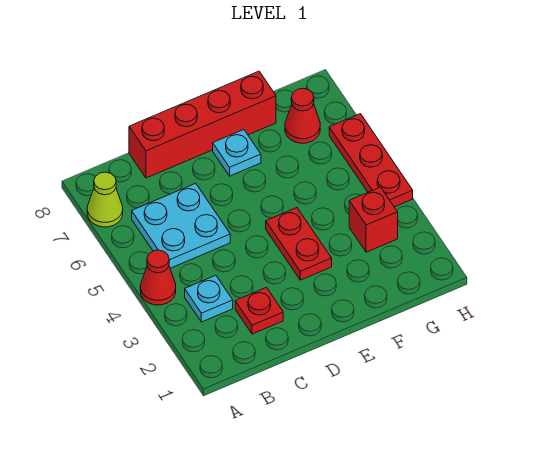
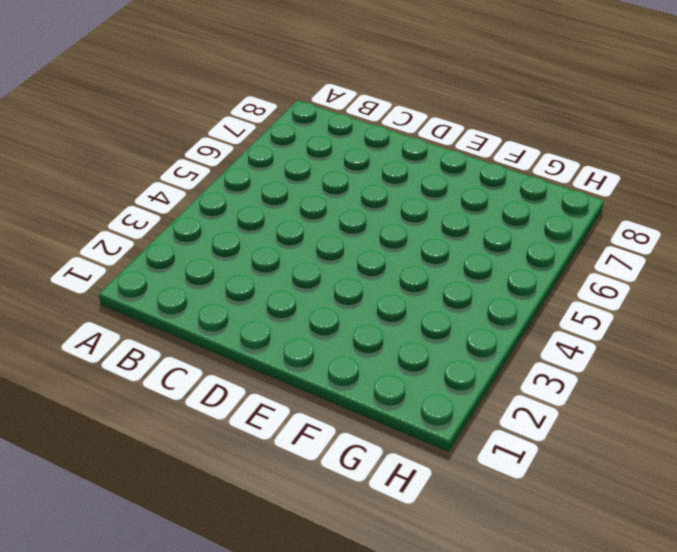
none -> red 1x1 cone [140,250,176,305]
none -> lime 1x1 cone [87,172,123,227]

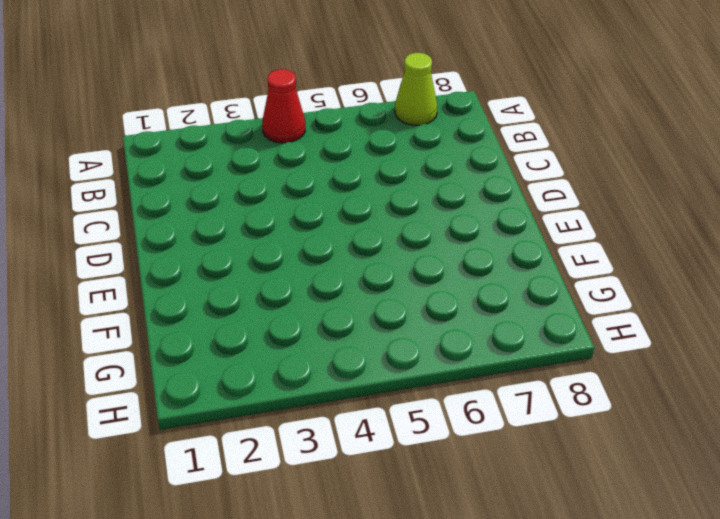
none -> cyan 1x1 plate [185,275,233,322]
none -> cyan 2x2 plate [132,183,230,268]

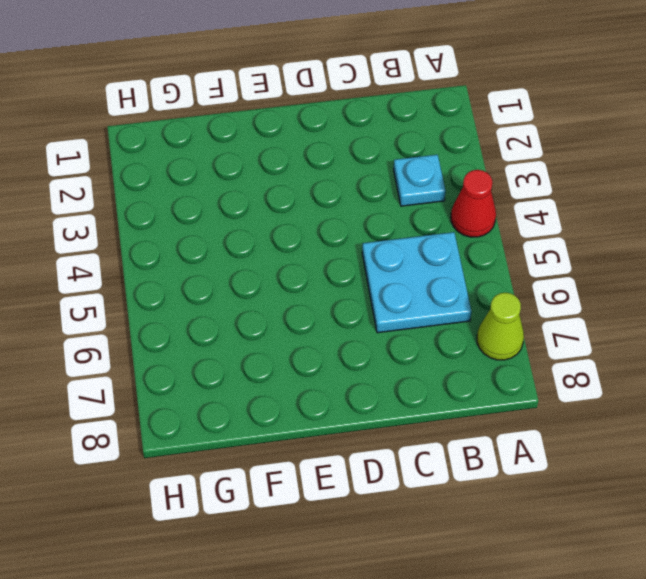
none -> red 1x1 plate [235,287,283,334]
none -> red 1x4 brick [129,71,276,178]

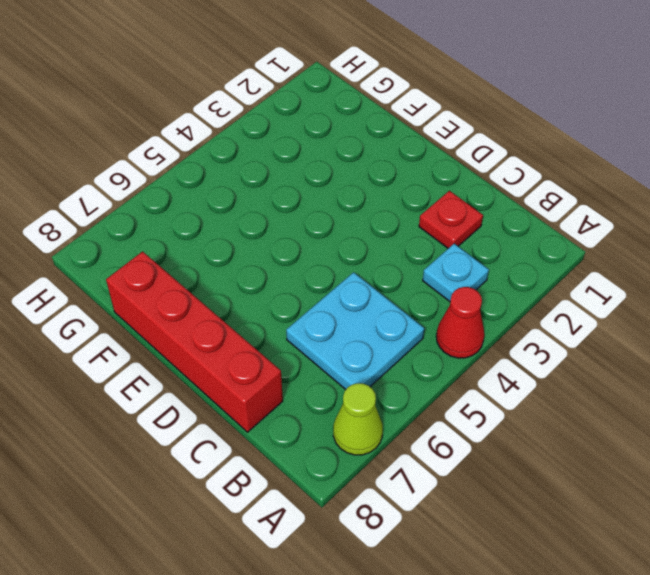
none -> red 1x2 plate [266,208,332,280]
none -> cyan 1x1 plate [213,130,261,176]

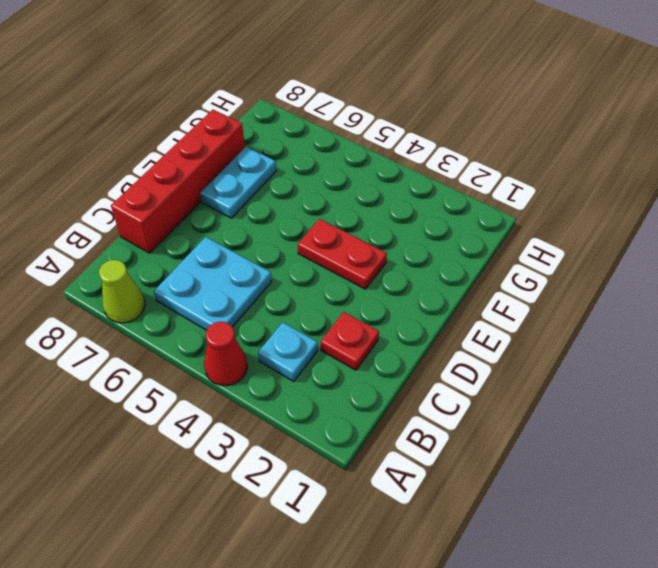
cyan 1x2 plate [200,147,276,218] -> cyan 1x1 plate [213,130,261,176]
none -> red 1x1 brick [349,187,398,252]
none -> red 1x1 cone [285,88,320,143]

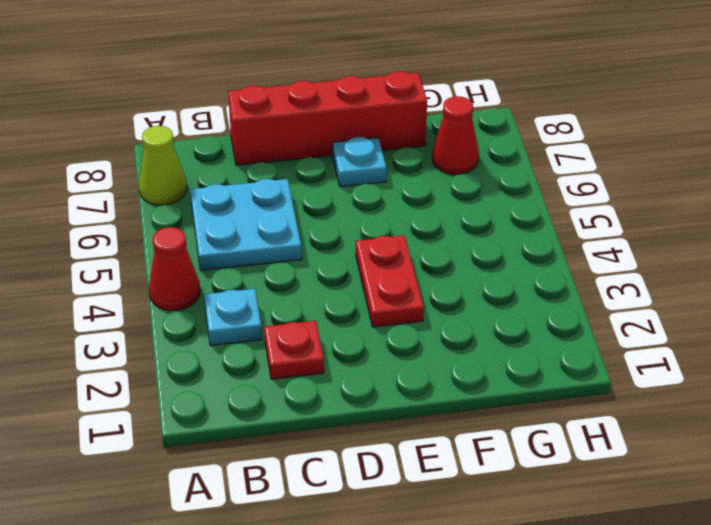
none -> red 1x1 brick [349,187,398,252]
none -> red 1x3 plate [329,114,413,207]

